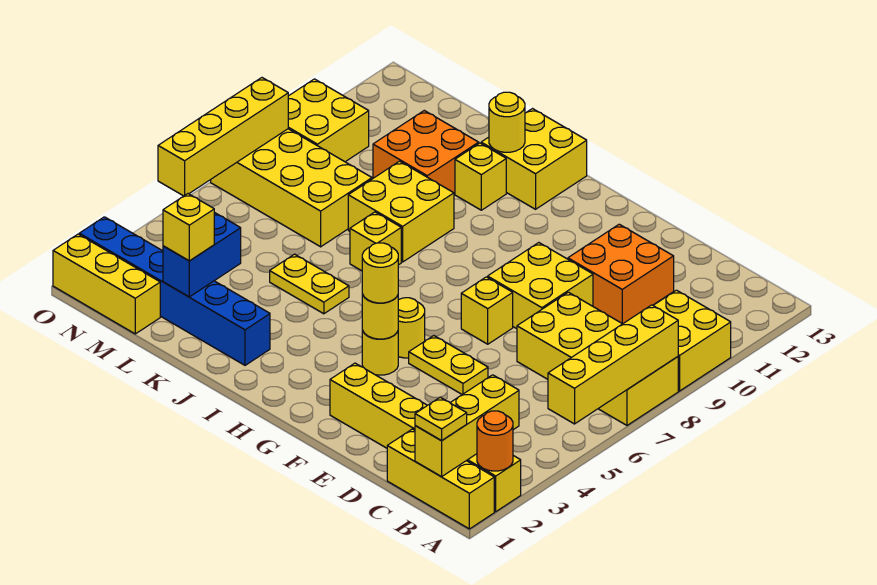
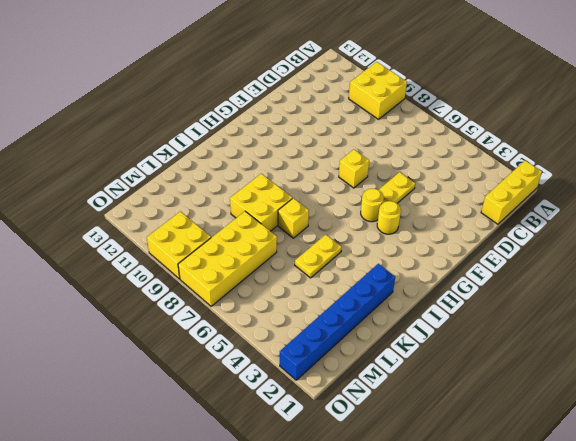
none -> yellow 1x6 brick [330,363,521,512]
none -> yellow 2x4 brick [517,292,678,425]
none -> orange 2x2 brick [568,224,674,324]
none -> yellow 2x2 brick [488,243,593,329]

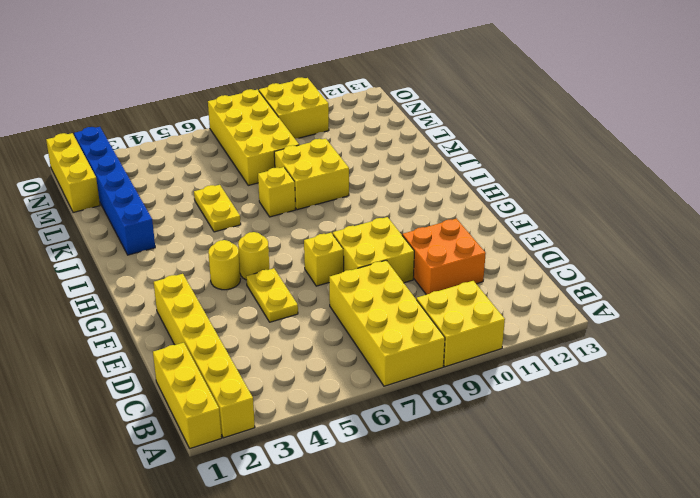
none -> yellow 2x2 brick [481,109,587,209]
none -> yellow 1x1 brick [455,143,506,210]
none -> orange 2x2 brick [373,111,479,194]
none -> orange 1x1 round brick [477,411,513,471]

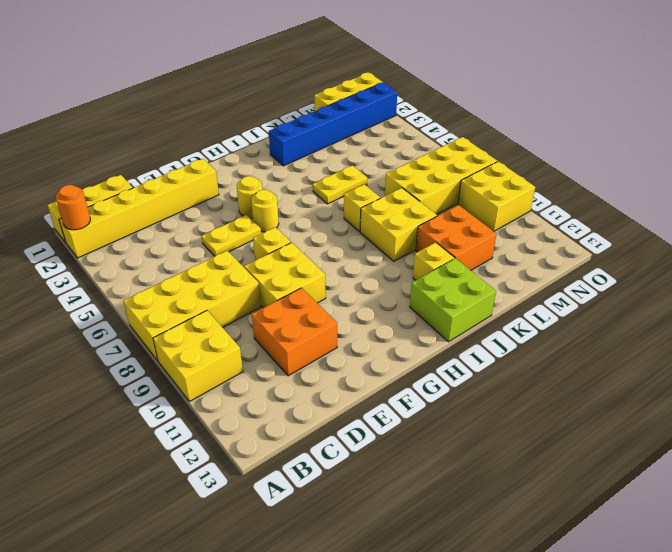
lime 2x2 brick [410,258,496,342] -> yellow 2x2 brick [481,109,587,209]
none -> yellow 1x4 brick [548,305,678,424]
none -> yellow 1x3 brick [415,375,519,477]
none -> yellow 1x1 round brick [362,294,398,339]
none -> yellow 1x1 round brick [489,92,525,152]

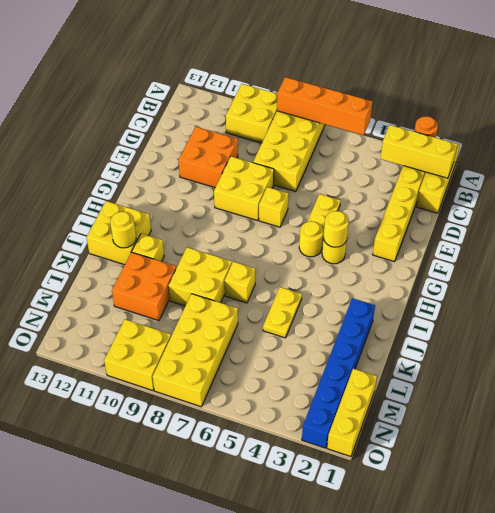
orange 1x4 brick [277,77,372,135] -> yellow 1x4 brick [548,305,678,424]
none -> blue 1x2 brick [163,212,241,297]
none -> yellow 1x4 brick [158,78,288,196]
none -> yellow 1x1 plate [415,397,467,441]
none -> yellow 1x1 round brick [362,243,398,303]

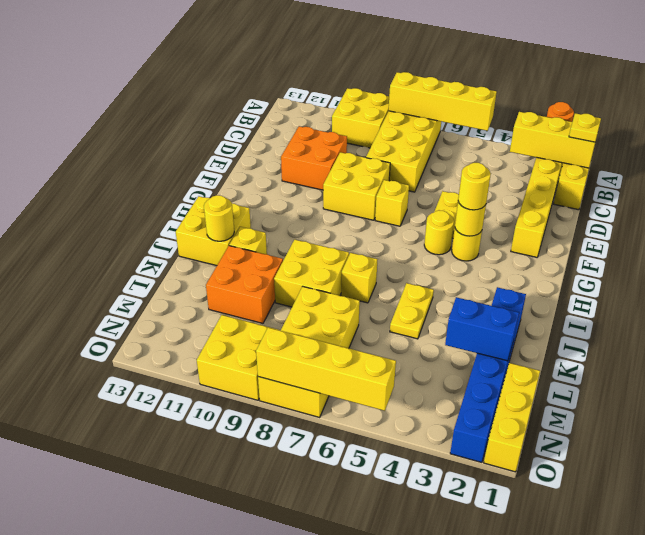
none -> yellow 1x1 brick [163,194,214,261]

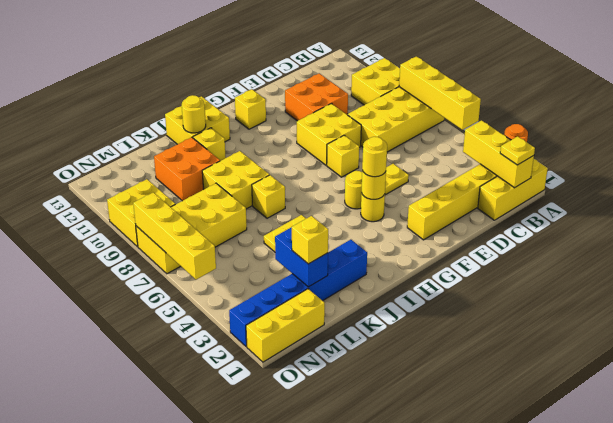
yellow 1x1 brick [235,89,266,129] -> none

